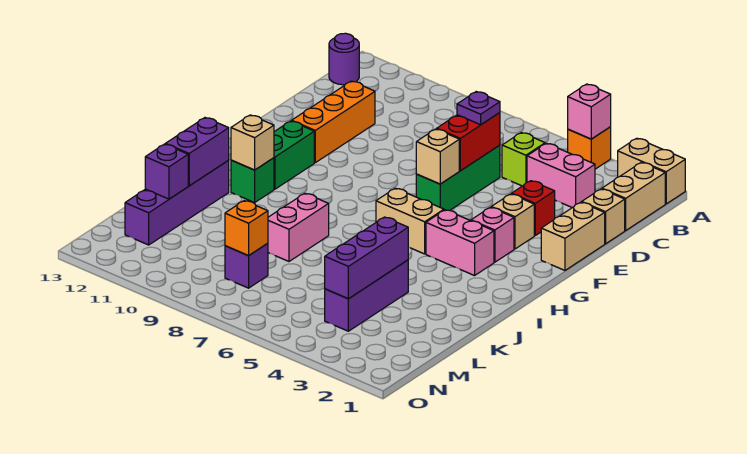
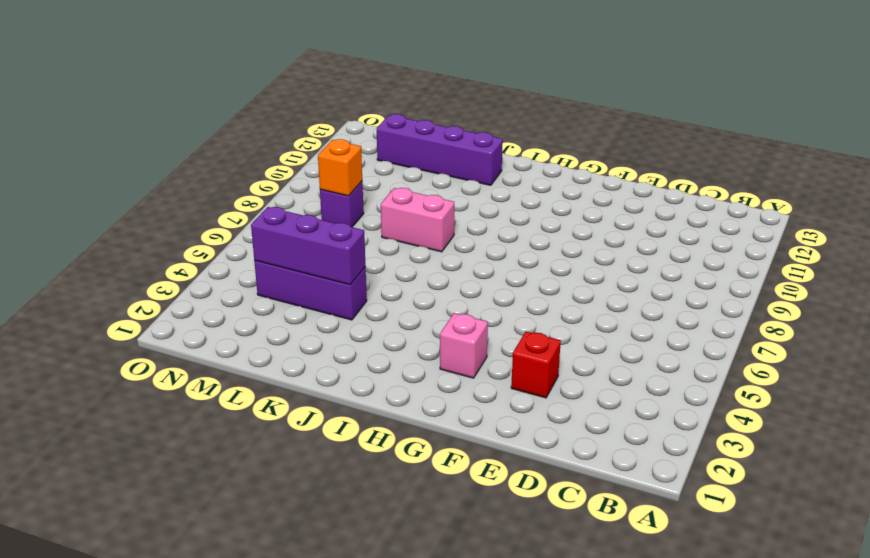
none -> tan 1x2 brick [618,138,685,204]
none -> orange 1x1 brick [568,127,611,169]
none -> tan 1x2 brick [602,162,665,231]
none -> purple 1x1 round brick [329,33,359,85]

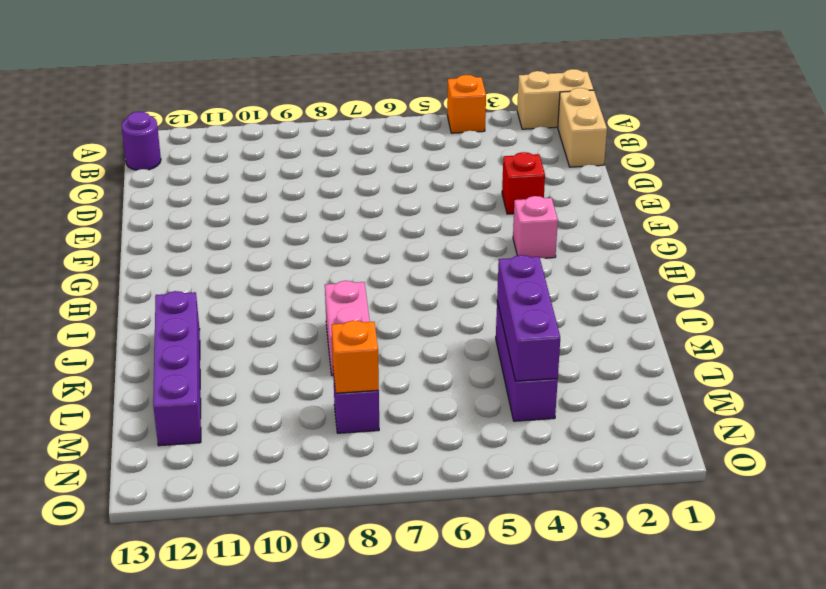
none -> pink 1x2 brick [527,143,595,208]
none -> lime 1x1 brick [502,133,545,186]
none -> tan 1x1 brick [582,189,625,244]
none -> green 1x3 brick [416,145,500,210]

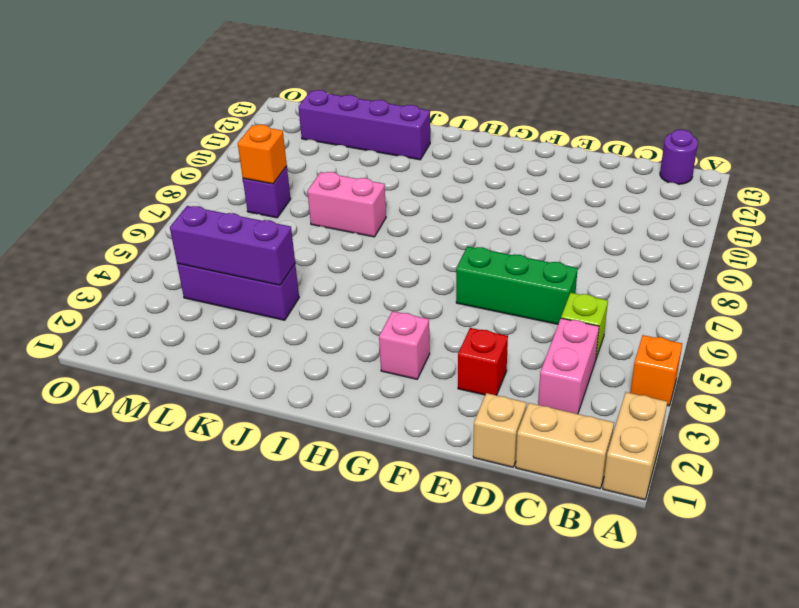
none -> orange 1x3 brick [292,81,375,163]
none -> tan 1x2 brick [541,202,605,270]
none -> tan 1x1 brick [491,194,534,249]
none -> green 1x2 brick [274,121,314,189]

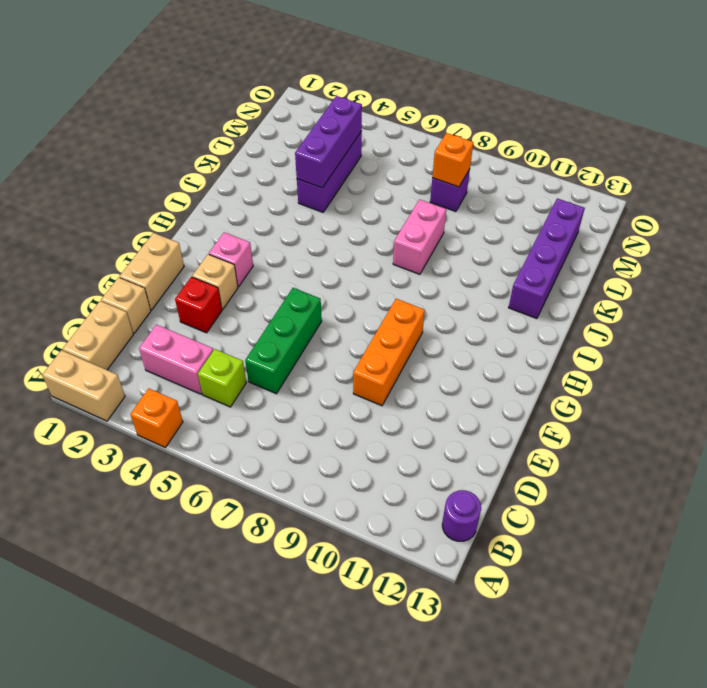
orange 1x3 brick [353,299,425,406] -> orange 1x3 brick moved to [292,81,375,163]
none -> green 1x2 brick [274,121,314,189]
none -> pink 1x2 brick [426,210,494,276]
none -> tan 1x2 brick [376,188,444,254]
none -> green 1x1 brick [231,158,274,203]

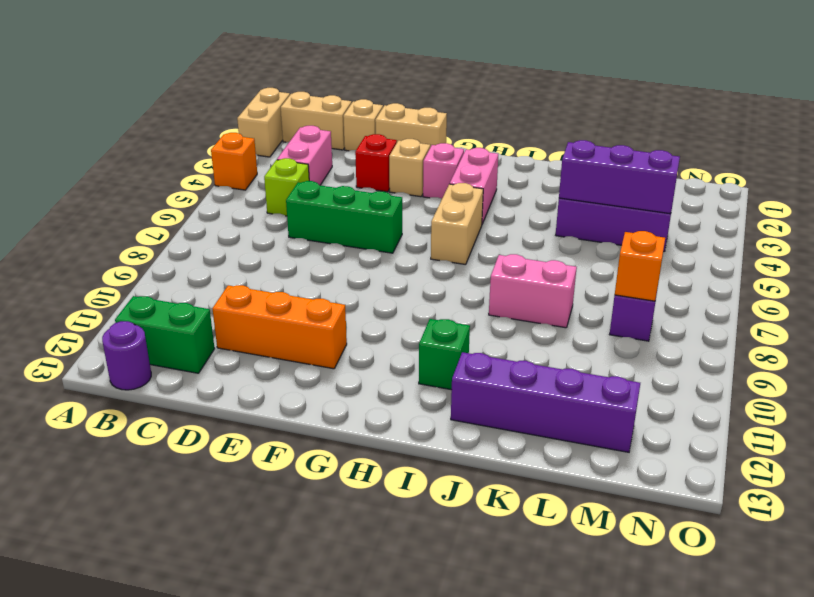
green 1x2 brick [115,296,215,373] -> green 1x2 brick moved to [274,121,314,189]
none -> pink 1x1 brick [568,84,611,139]
none -> red 1x2 brick [437,113,500,171]
none -> tan 1x1 brick [416,129,459,184]
none -> tan 1x1 brick [231,115,274,170]

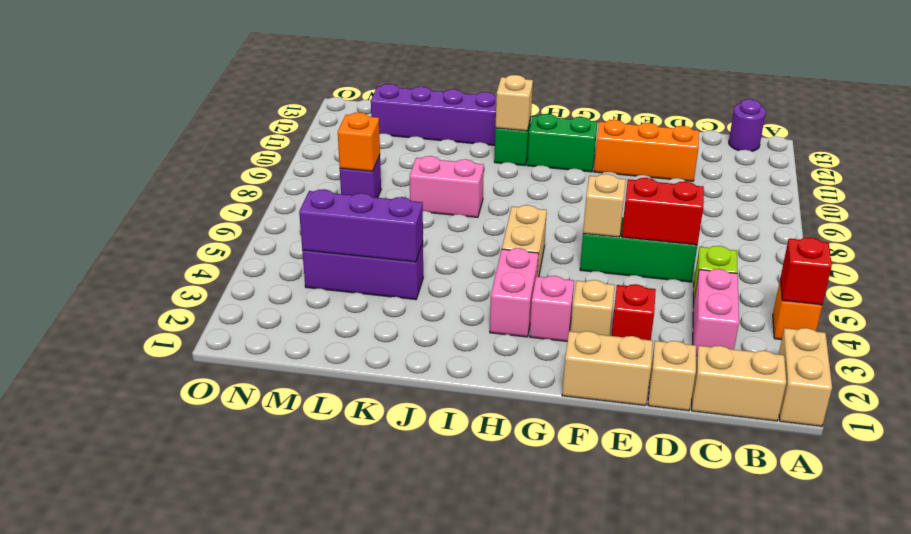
red 1x1 brick [780,237,832,305] -> pink 1x1 brick [568,84,611,139]
none -> purple 1x2 brick [165,118,229,186]
none -> purple 1x1 brick [145,144,188,199]
none -> purple 1x1 plate [457,92,500,125]

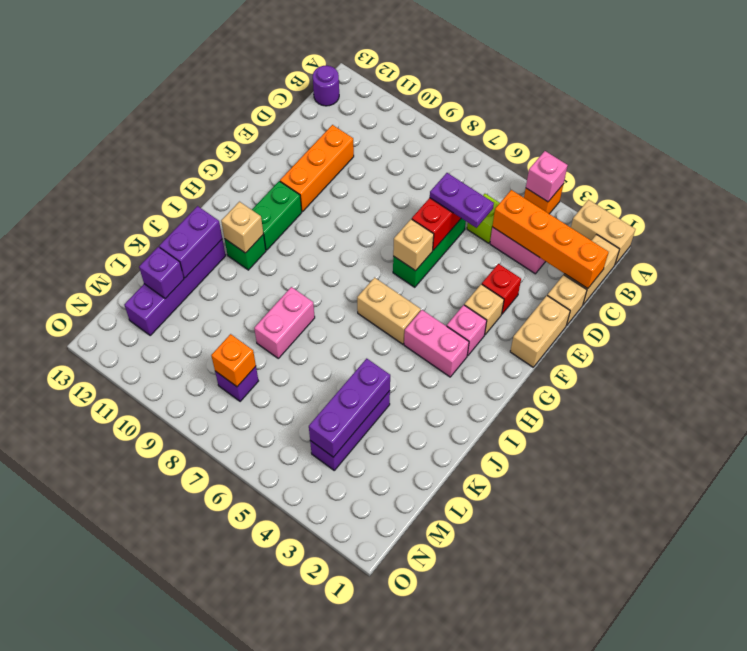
orange 1x4 brick [492,190,608,289] -> none
purple 1x2 plate [430,173,494,228] -> purple 1x1 plate [457,92,500,125]

